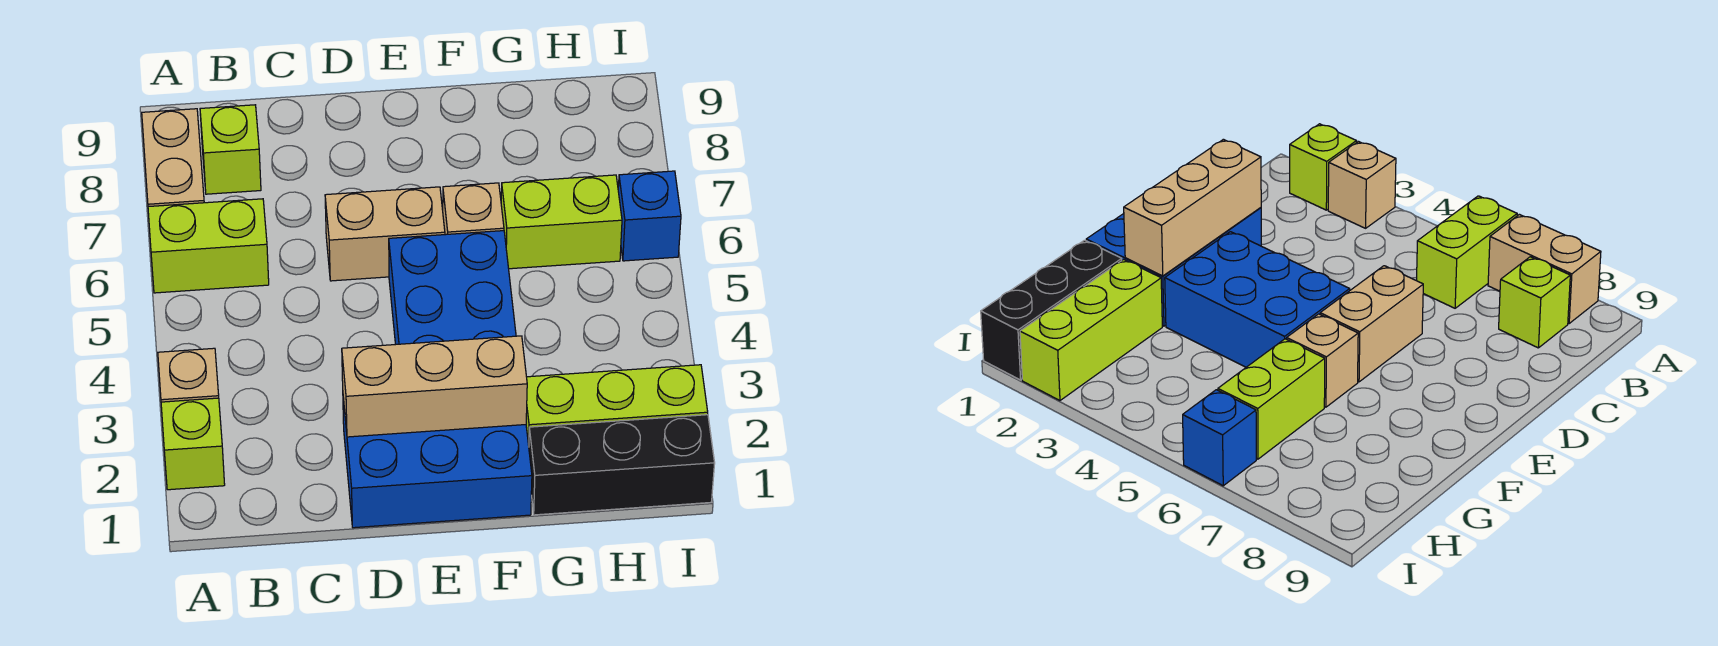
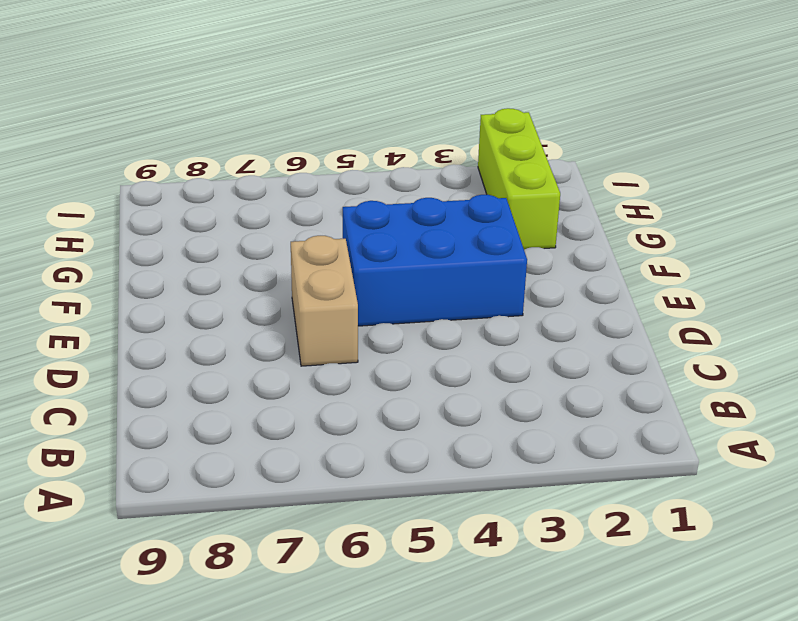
none -> lime 1x1 brick [161,398,225,490]
none -> tan 1x1 brick [158,348,219,402]
none -> lime 1x2 brick [148,199,269,293]

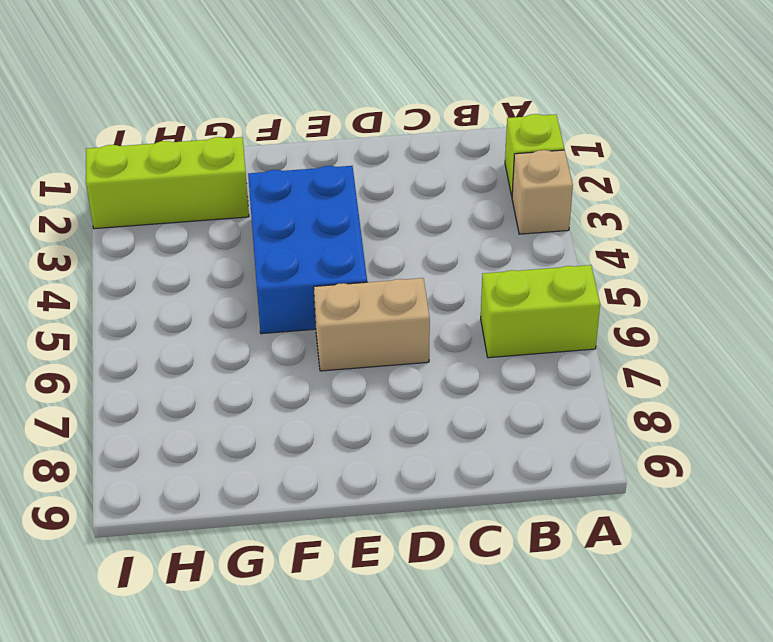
none -> tan 1x2 brick [142,109,204,207]
none -> lime 1x1 brick [200,105,261,194]
none -> blue 2x3 brick [343,398,532,528]

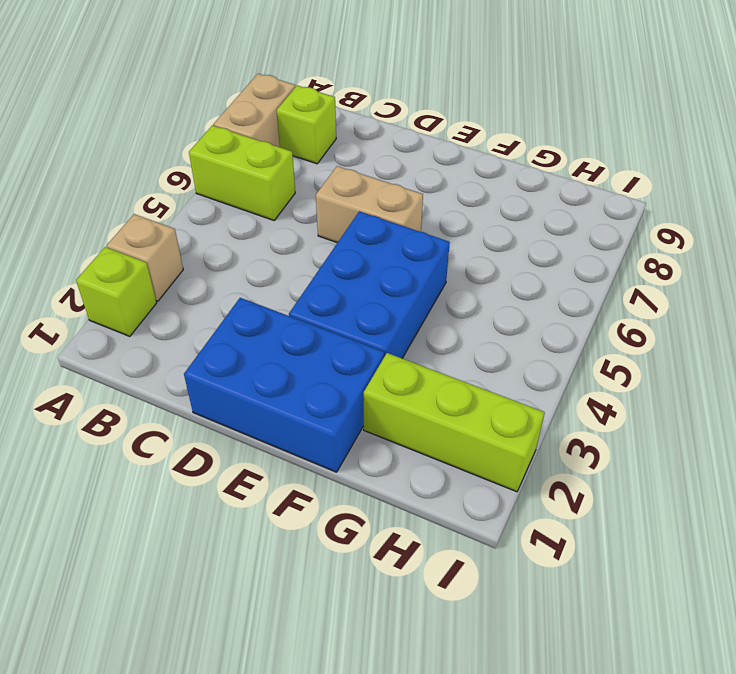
none -> tan 1x1 brick [443,183,504,235]
none -> black 1x3 brick [529,415,715,515]
none -> lime 1x2 brick [501,175,622,269]

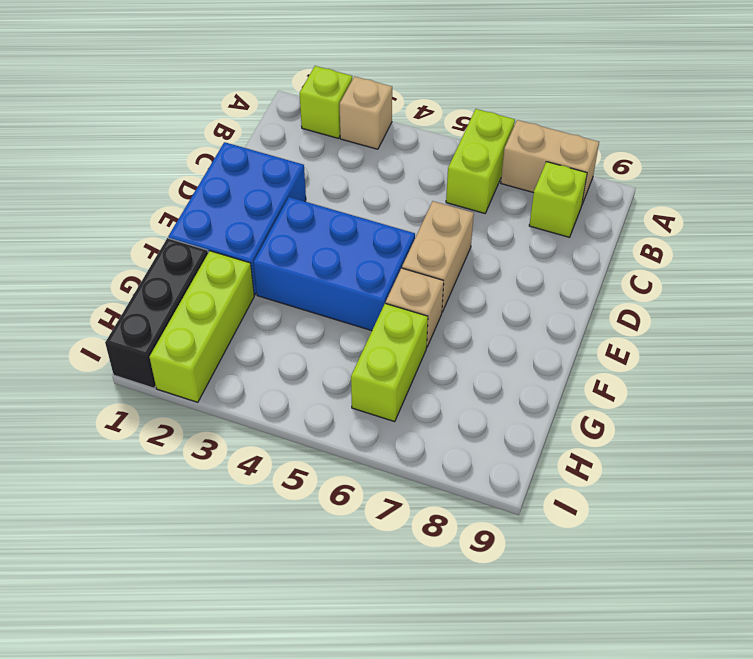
none -> blue 1x1 brick [618,171,681,261]
none -> tan 1x3 brick [342,336,527,437]

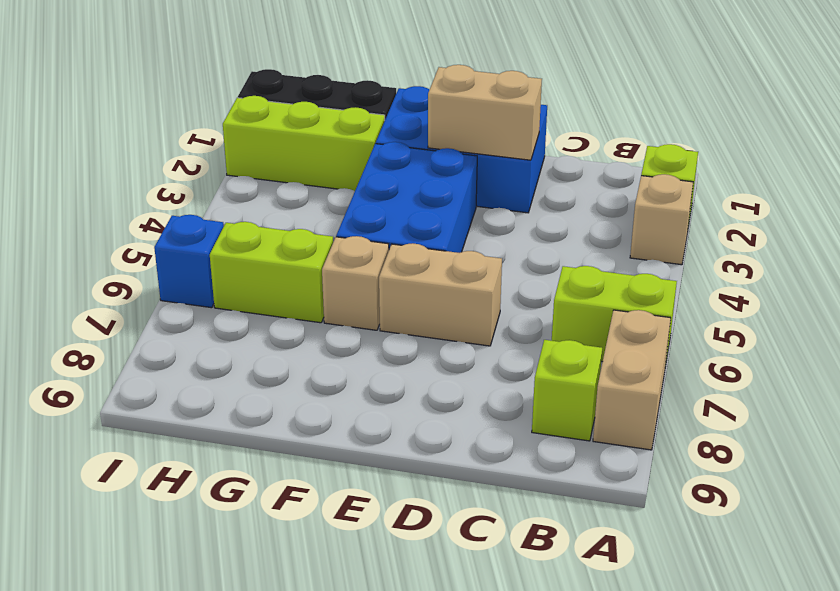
tan 1x2 brick [428,65,542,160] -> tan 1x3 brick [342,336,527,437]

